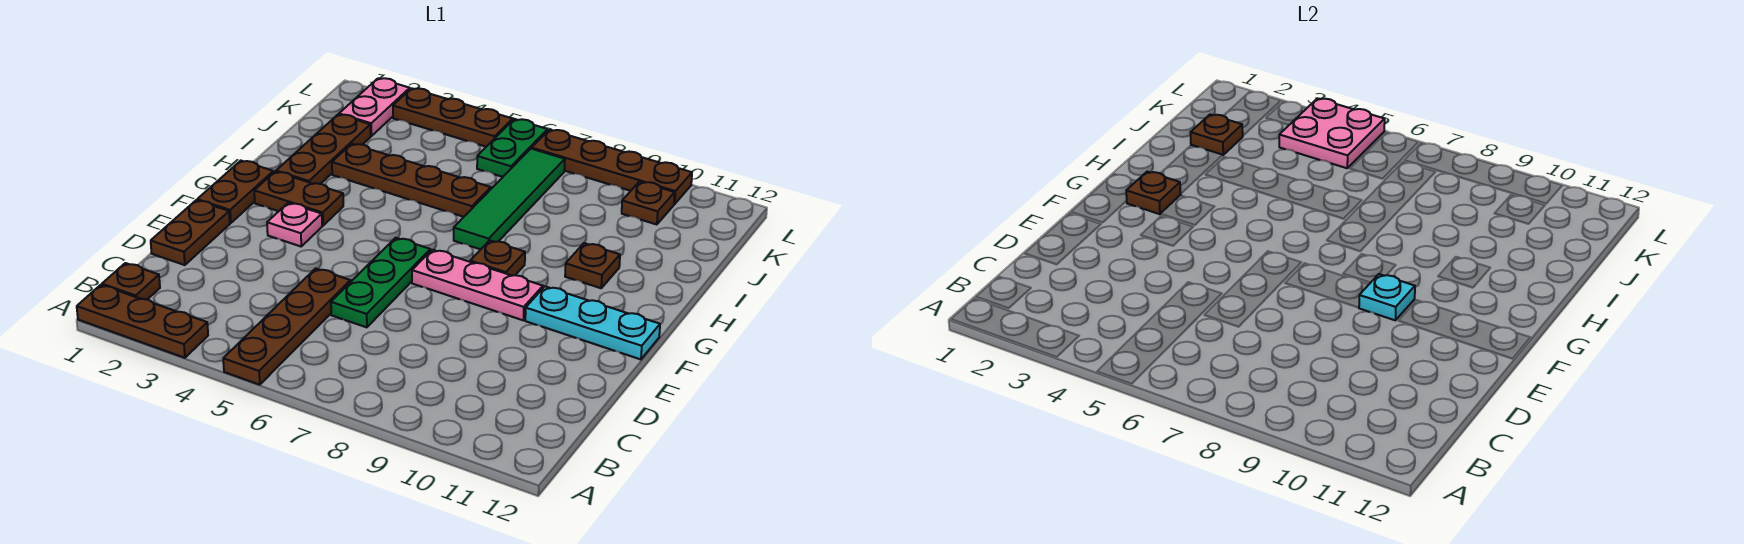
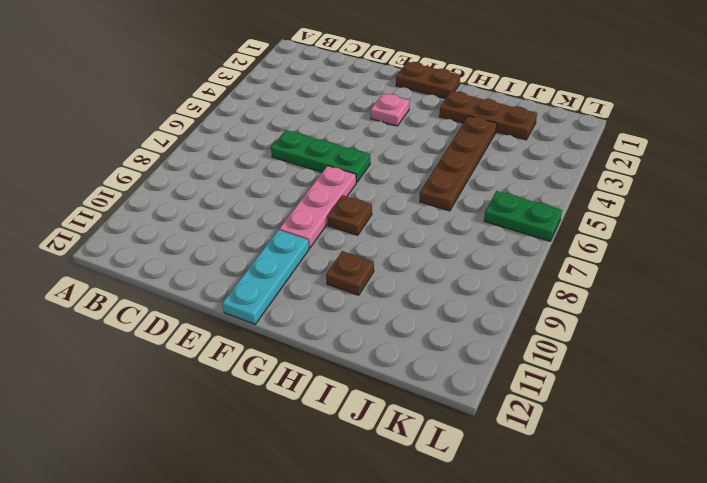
none -> brown 1x3 plate [77,285,208,358]
none -> brown 1x4 plate [223,268,351,385]
none -> brown 1x1 plate [102,263,160,299]

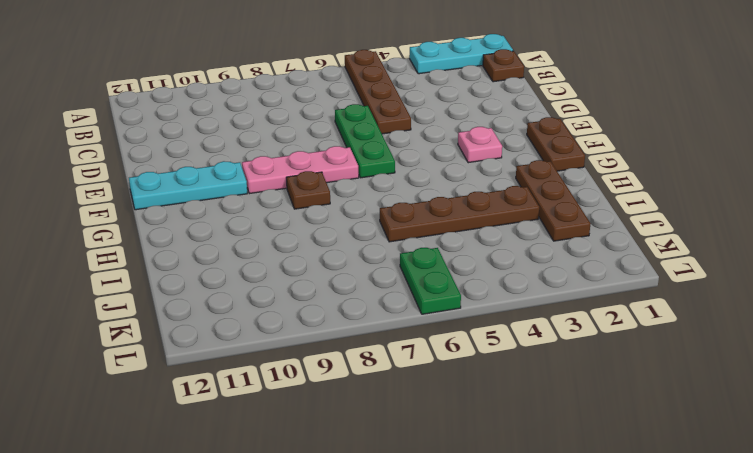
cyan 1x3 plate [409,34,513,74] -> brown 1x3 plate [77,285,208,358]
none -> brown 1x2 plate [151,200,230,265]
none -> brown 1x2 plate [254,172,343,226]
none -> green 1x4 tile [454,149,565,249]

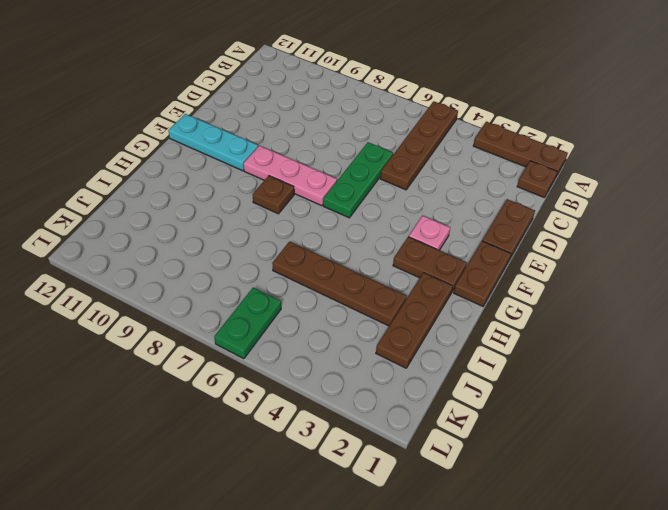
none -> green 1x4 tile [454,149,565,249]
none -> brown 1x1 plate [565,243,620,288]
none -> pink 1x2 plate [339,78,410,136]

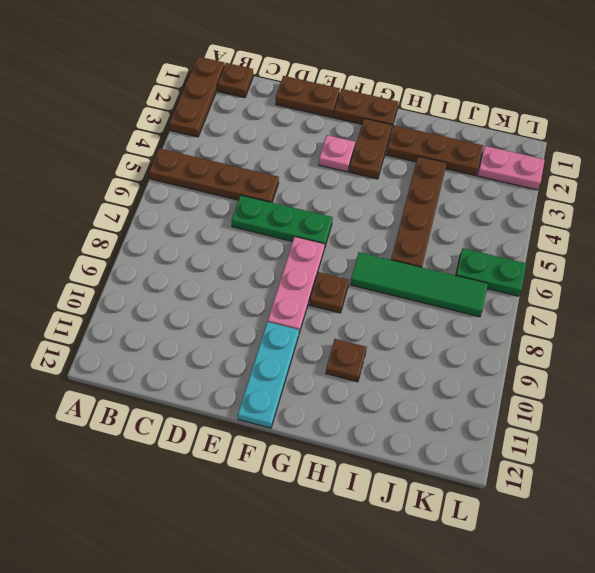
none -> brown 1x1 plate [622,182,675,225]
none -> brown 1x3 plate [393,88,513,147]
none -> brown 1x4 plate [532,130,692,204]

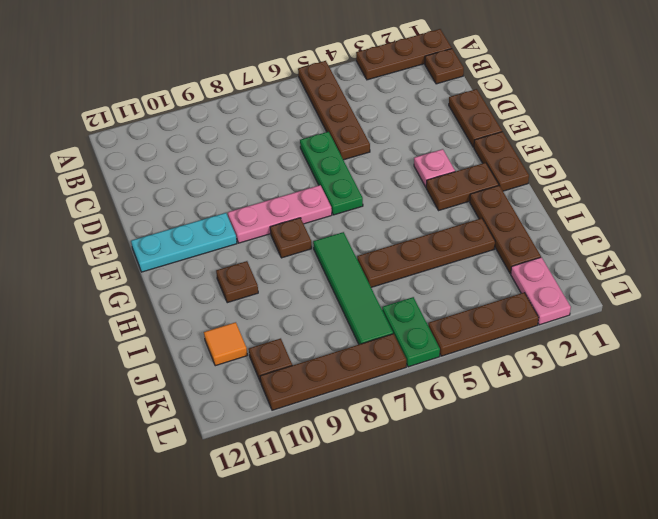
orange 1x1 tile [204,322,247,366] -> none
none -> cyan 1x1 plate [1359,274,1415,320]
none -> brown 1x1 plate [1126,172,1180,214]
none -> brown 1x1 plate [1190,114,1243,155]

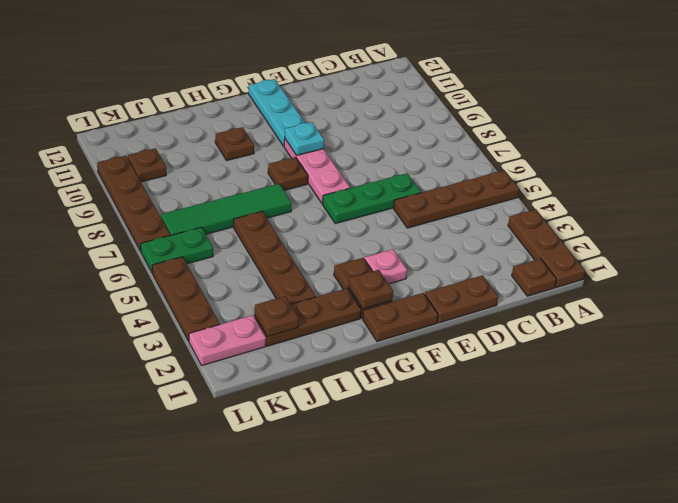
none -> pink 2x2 plate [1279,99,1385,168]

